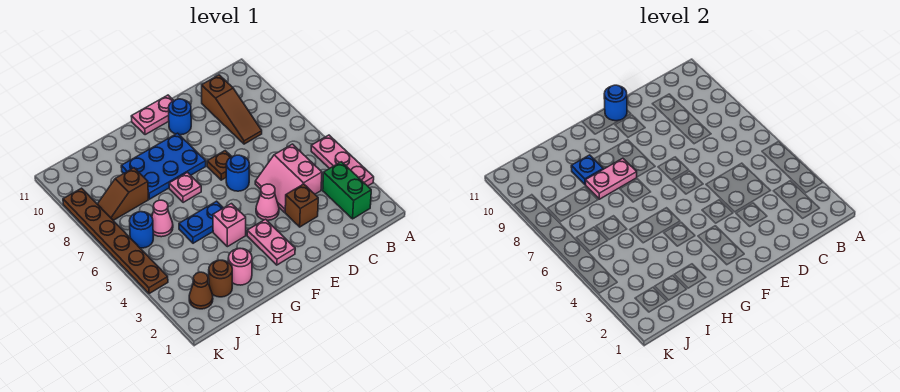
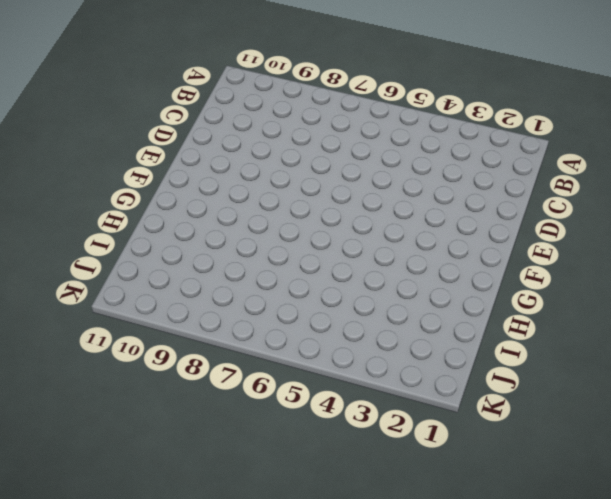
none -> pink 1x3 plate [311,135,374,186]
none -> green 1x2 brick [323,162,371,219]
none -> pink 2x2 slope [255,144,322,212]

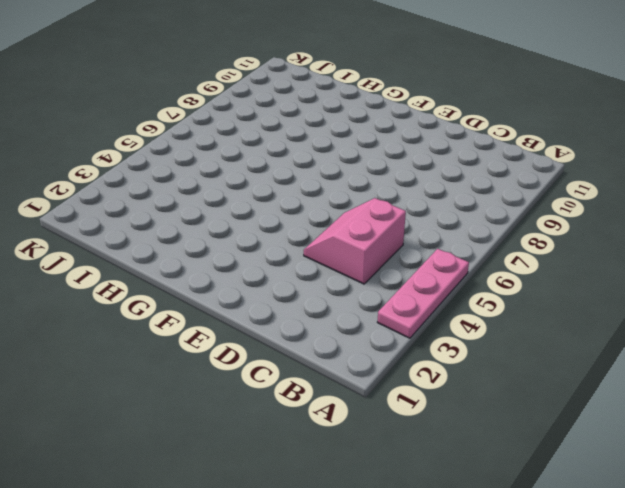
none -> green 1x2 brick [323,162,371,219]
none -> brown 1x3 slope [202,75,262,144]
none -> brown 1x1 brick [285,184,318,227]

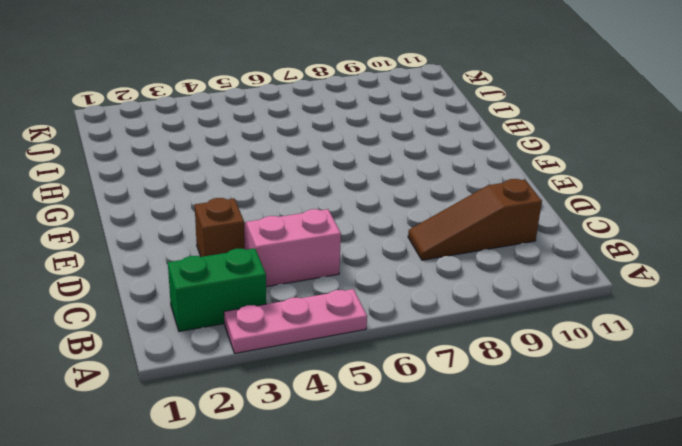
none -> pink 1x1 cone [256,184,279,220]
none -> blue 1x1 round brick [226,155,249,191]
none -> brown 1x1 plate [207,151,232,180]

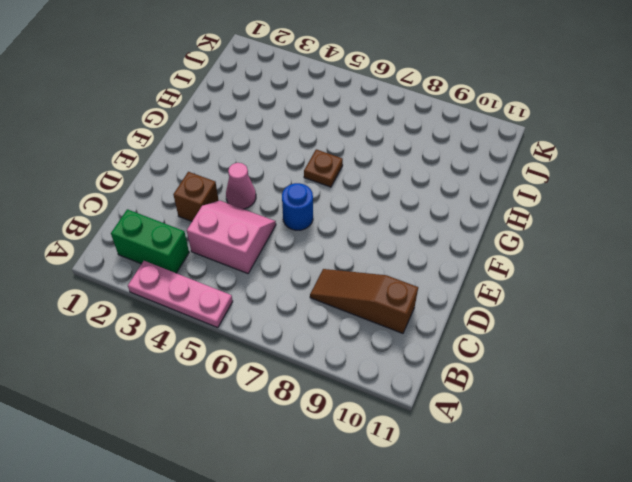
brown 1x1 plate [304,149,343,187] -> brown 1x1 plate moved to [207,151,232,180]
none -> blue 1x1 round brick [169,99,191,135]
none -> pink 1x2 plate [131,95,174,135]
none -> pink 1x2 plate [247,219,295,265]

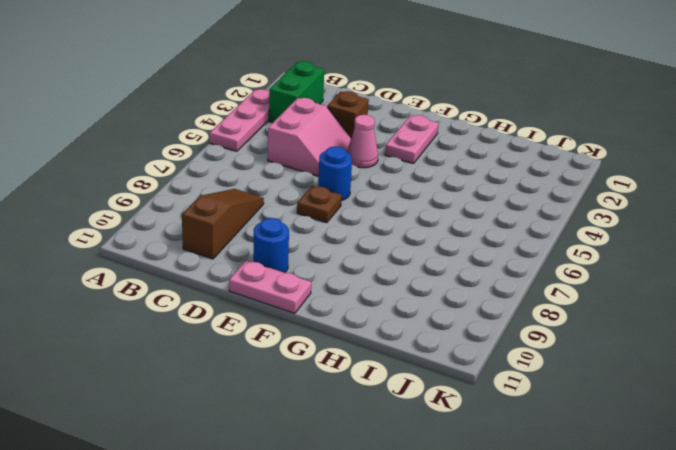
none -> blue 2x3 plate [121,133,206,199]
none -> pink 1x1 brick [213,204,246,247]
none -> blue 1x2 plate [179,201,223,243]

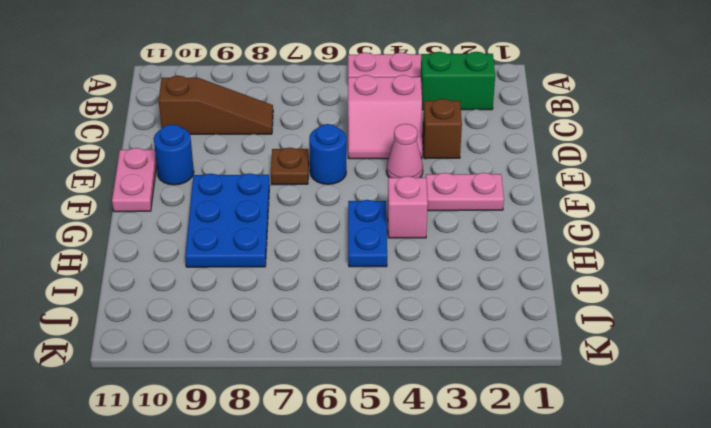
none -> pink 1x1 plate [169,172,201,203]
none -> pink 1x1 round brick [228,249,252,285]
none -> brown 1x1 round brick [208,260,232,297]

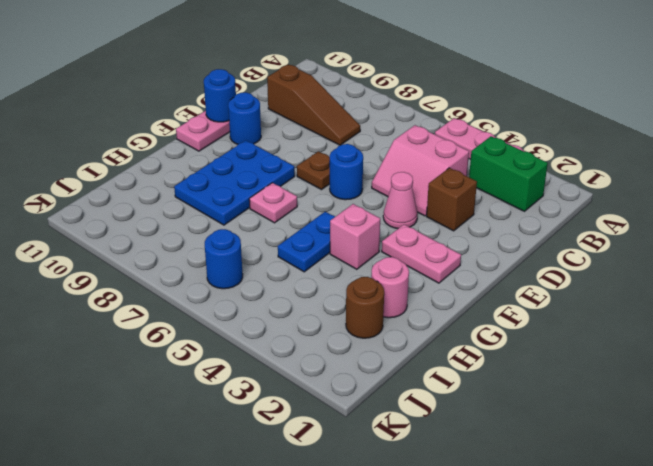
none -> pink 1x1 cone [152,200,173,237]
none -> brown 1x2 slope [98,168,149,220]
none -> brown 1x1 cone [189,272,213,309]

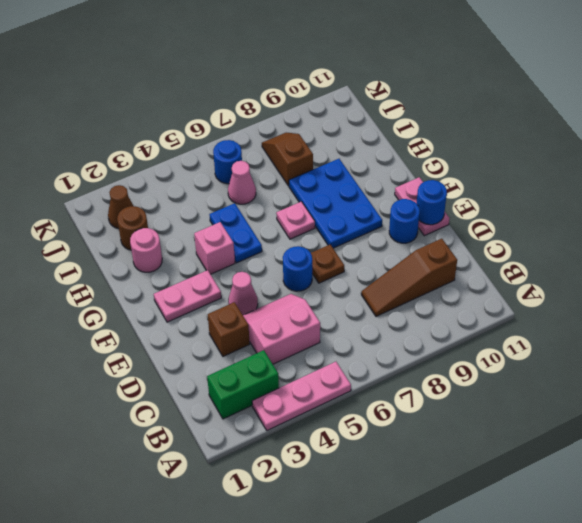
none -> brown 1x6 plate [63,188,168,294]
none -> pink 1x2 plate [586,158,637,199]
none -> blue 1x1 plate [571,155,603,185]

